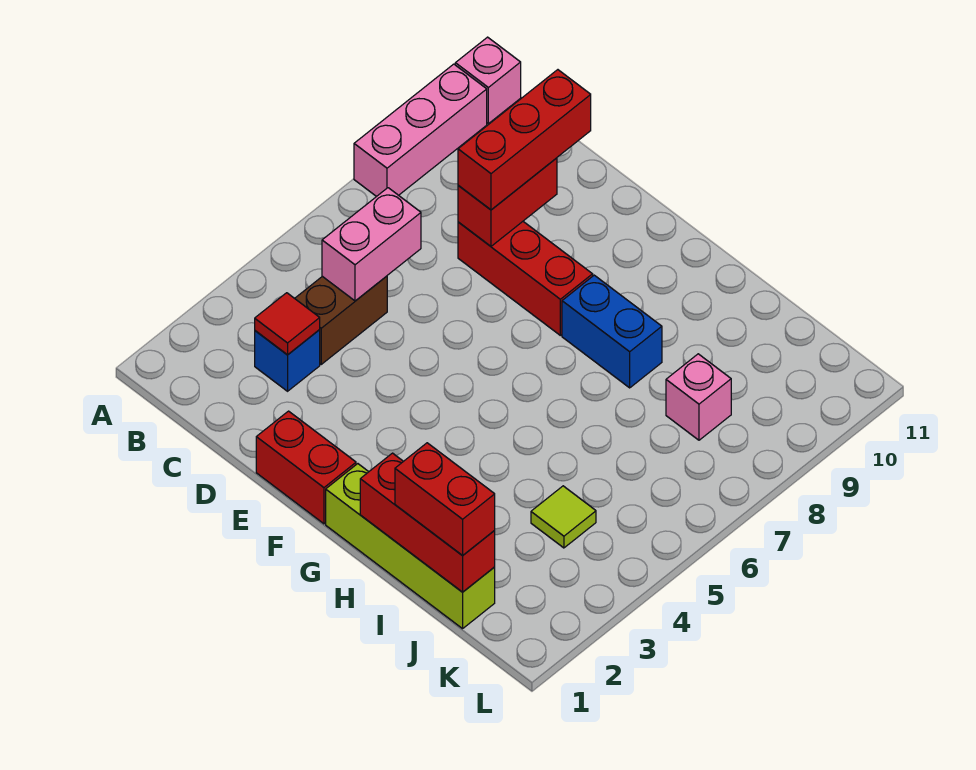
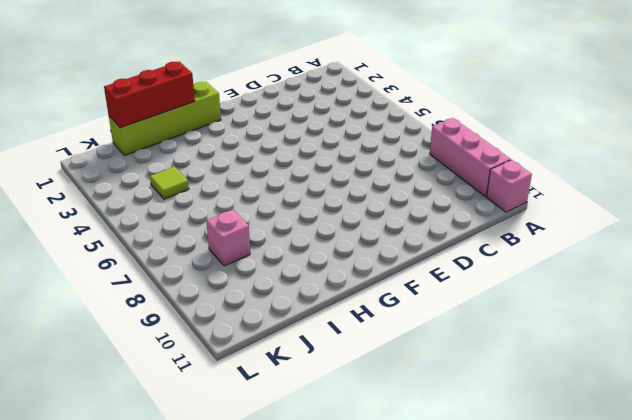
none -> blue 1x1 brick [255,330,320,391]
none -> brown 1x2 brick [295,276,387,364]
none -> red 1x3 brick [458,222,593,335]

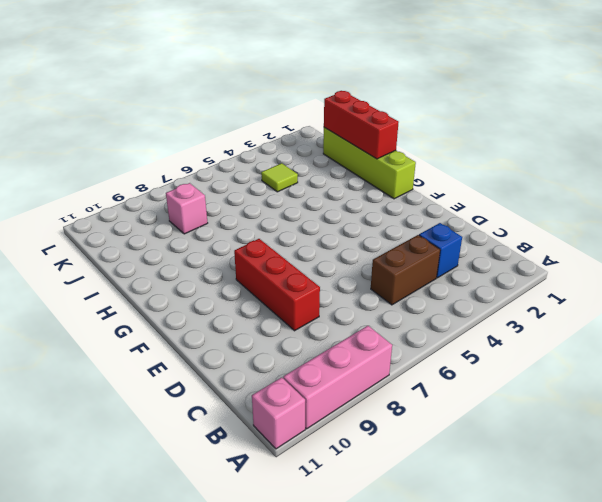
none -> red 1x2 brick [256,411,356,524]
none -> blue 1x2 brick [562,275,662,388]
none -> red 1x1 tile [255,293,320,355]

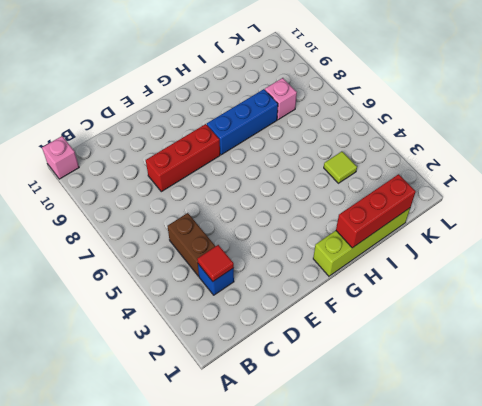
blue 1x3 brick [207,89,278,155] -> blue 1x2 brick [562,275,662,388]
none -> pink 1x3 brick [354,64,487,197]
none -> red 1x2 brick [256,411,356,524]
none -> pink 1x2 brick [322,188,421,301]

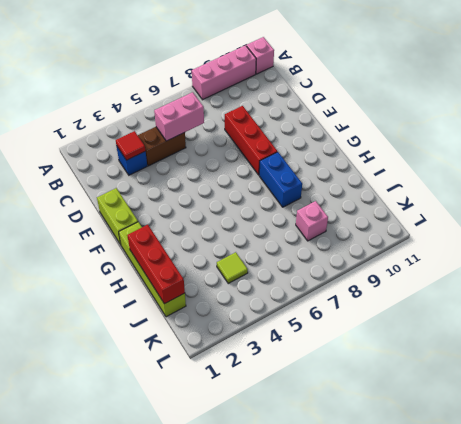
lime 1x2 brick [97,188,138,245] -> red 1x2 brick [256,411,356,524]
none -> red 1x2 brick [458,158,557,246]
none -> red 1x3 brick [458,70,591,210]
none -> red 1x2 brick [395,443,495,556]

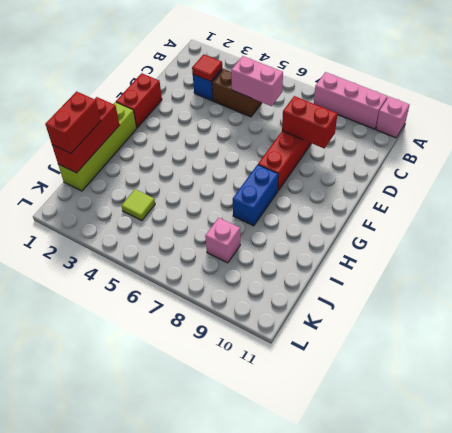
none -> red 1x3 brick [458,70,591,210]

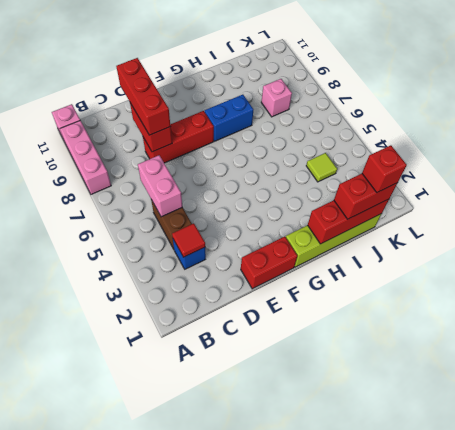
red 1x1 brick [362,145,407,192] -> none

